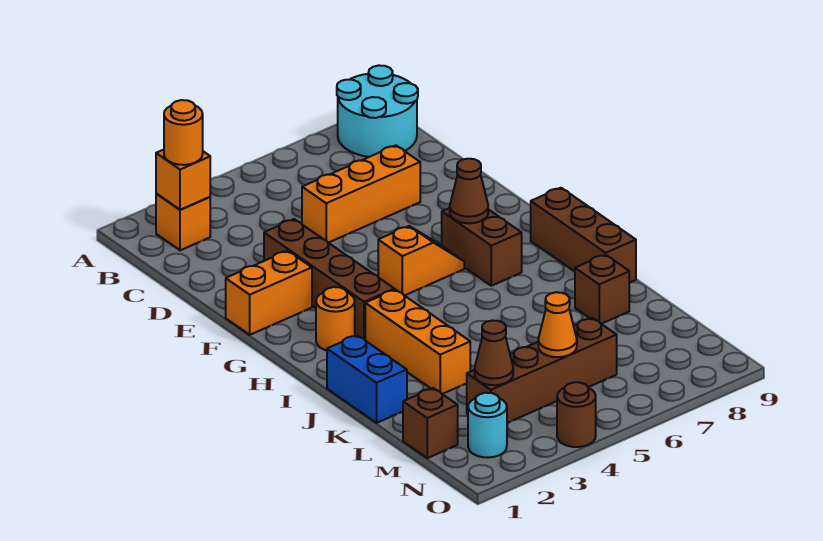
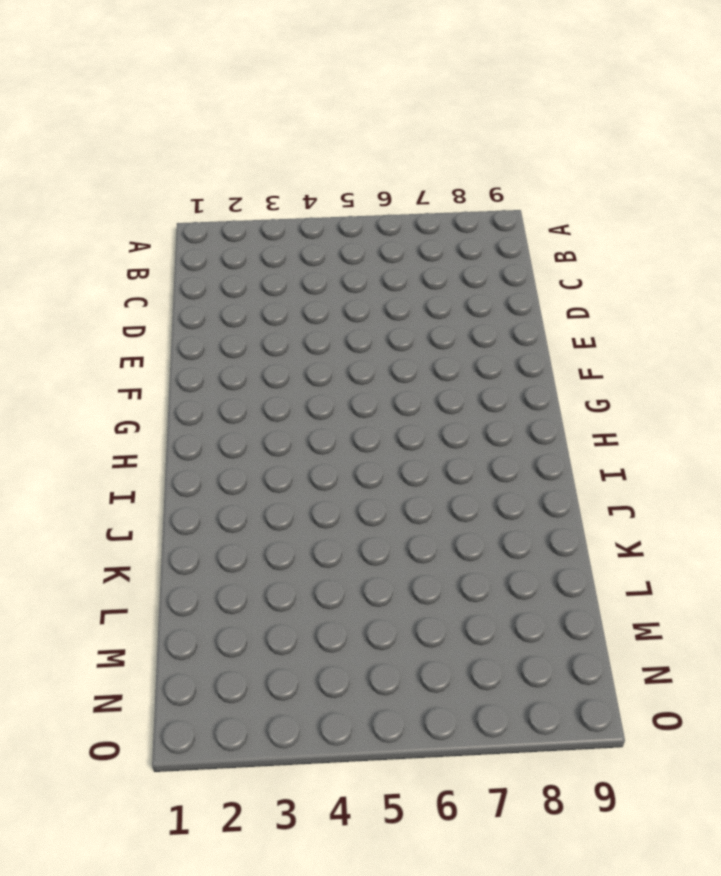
none -> cyan 2x2 round brick [337,65,418,157]
none -> orange 1x1 brick [156,193,210,250]
none -> orange 1x3 brick [302,145,420,243]

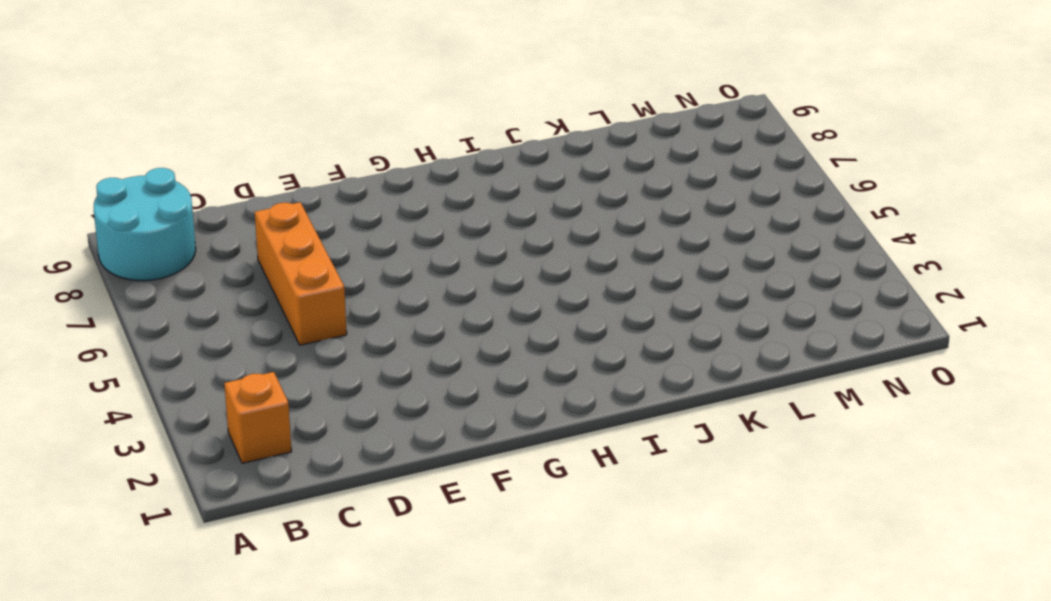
none -> brown 1x4 brick [264,219,394,340]
none -> orange 1x2 brick [226,251,312,335]
none -> orange 1x2 slope [378,226,464,296]

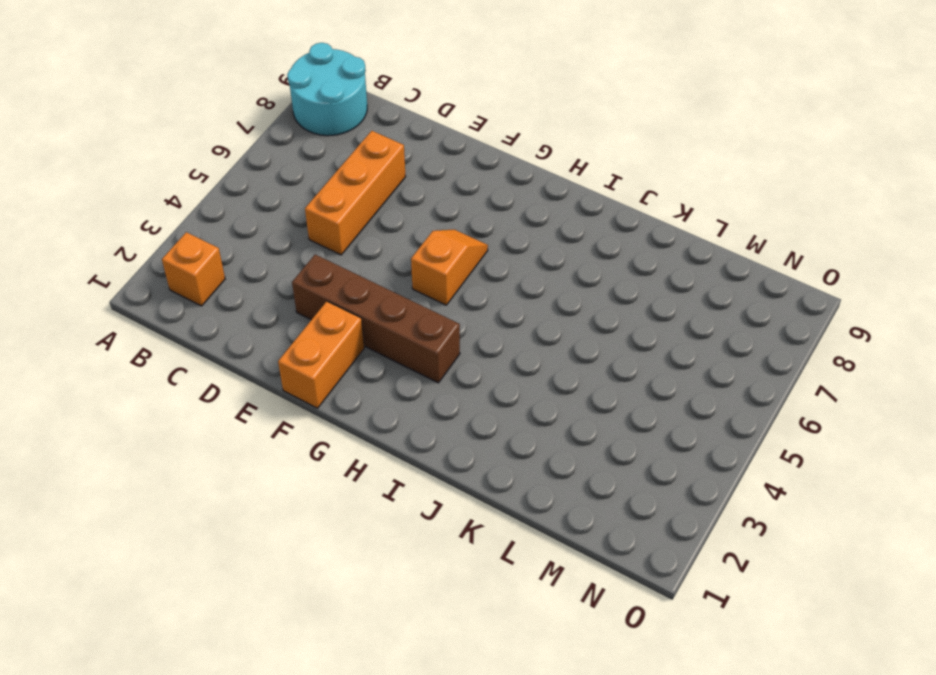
none -> brown 1x2 brick [442,208,522,286]
none -> orange 1x1 round brick [316,287,355,351]
none -> brown 1x3 brick [531,188,636,283]

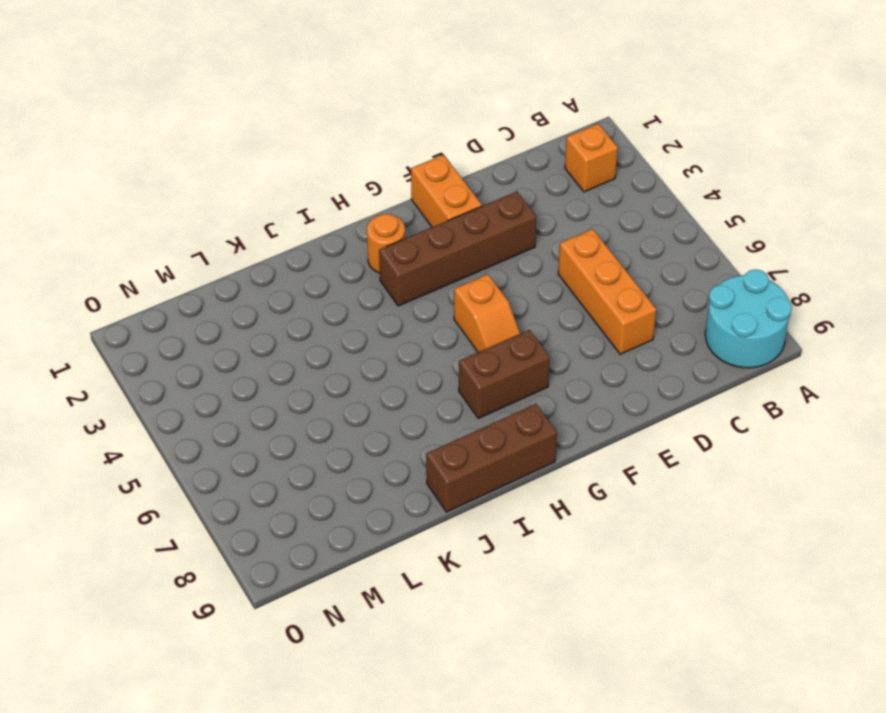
none -> orange 1x3 brick [365,290,470,394]
none -> blue 1x2 brick [327,335,407,423]
none -> brown 1x1 brick [575,255,629,324]

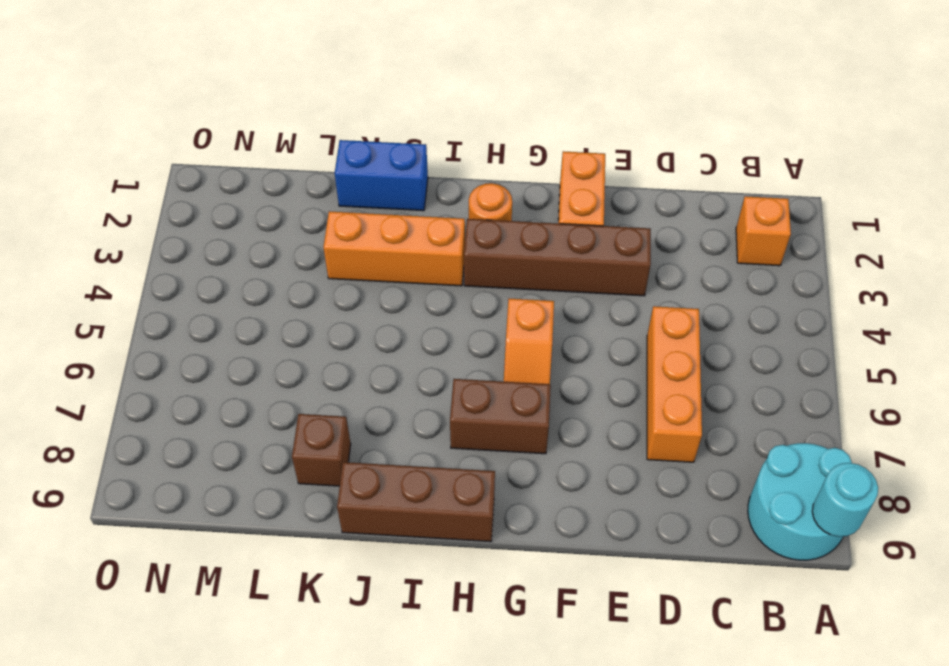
cyan 1x1 round brick [812,463,878,537] -> cyan 1x1 round brick moved to [468,393,507,458]
none -> brown 1x1 brick [403,388,458,458]
none -> brown 1x4 brick [467,318,617,423]
none -> brown 1x1 round brick [557,382,596,447]

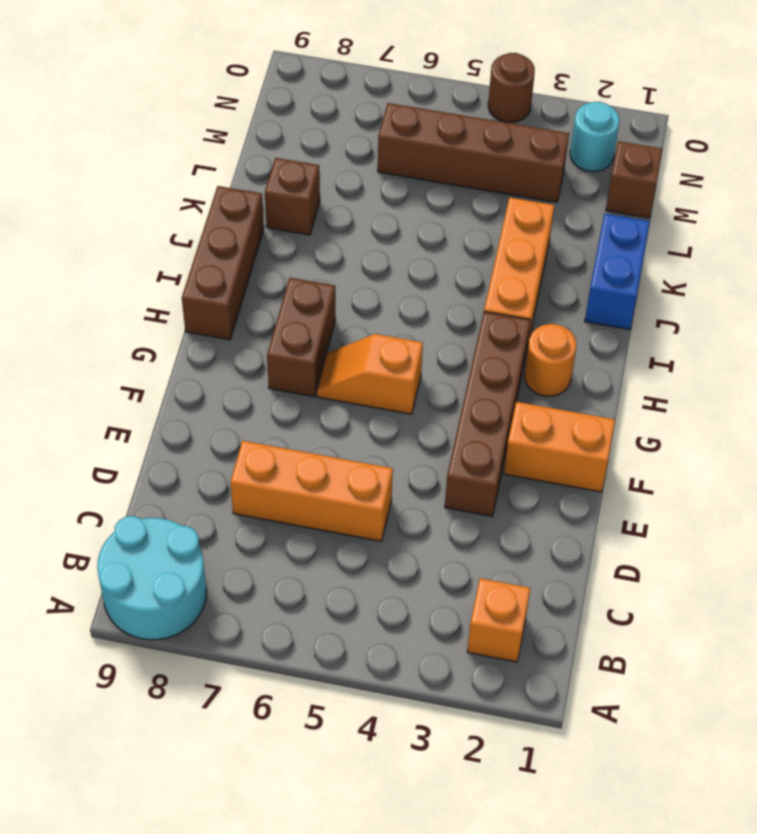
none -> orange 1x1 brick [156,150,210,210]
none -> brown 1x1 cone [450,159,488,223]
none -> brown 1x1 cone [475,320,513,385]

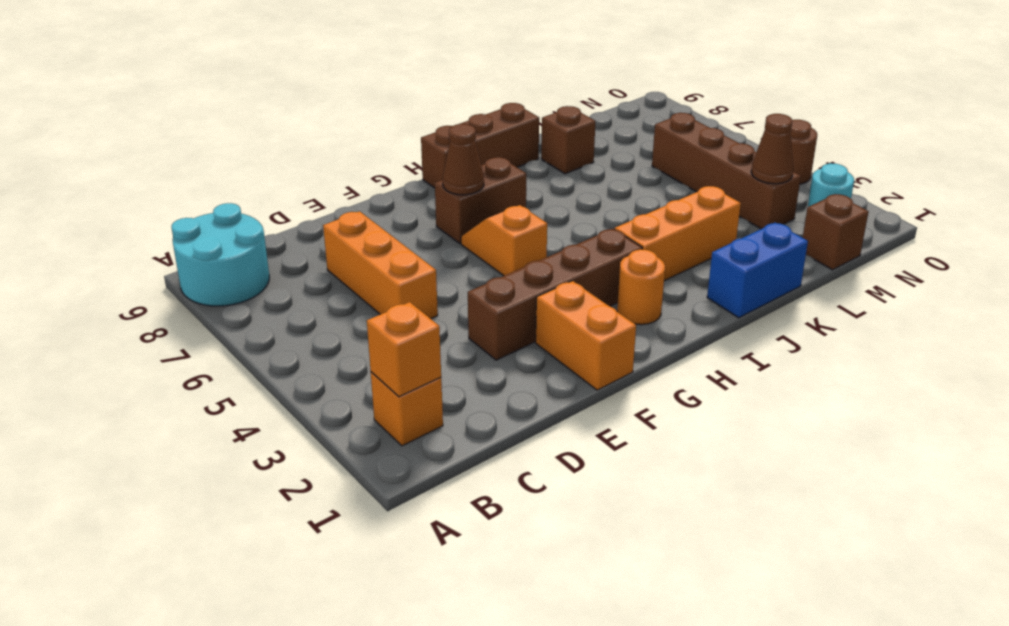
none -> orange 1x1 cone [538,292,577,357]
none -> orange 1x1 round brick [164,100,203,165]

